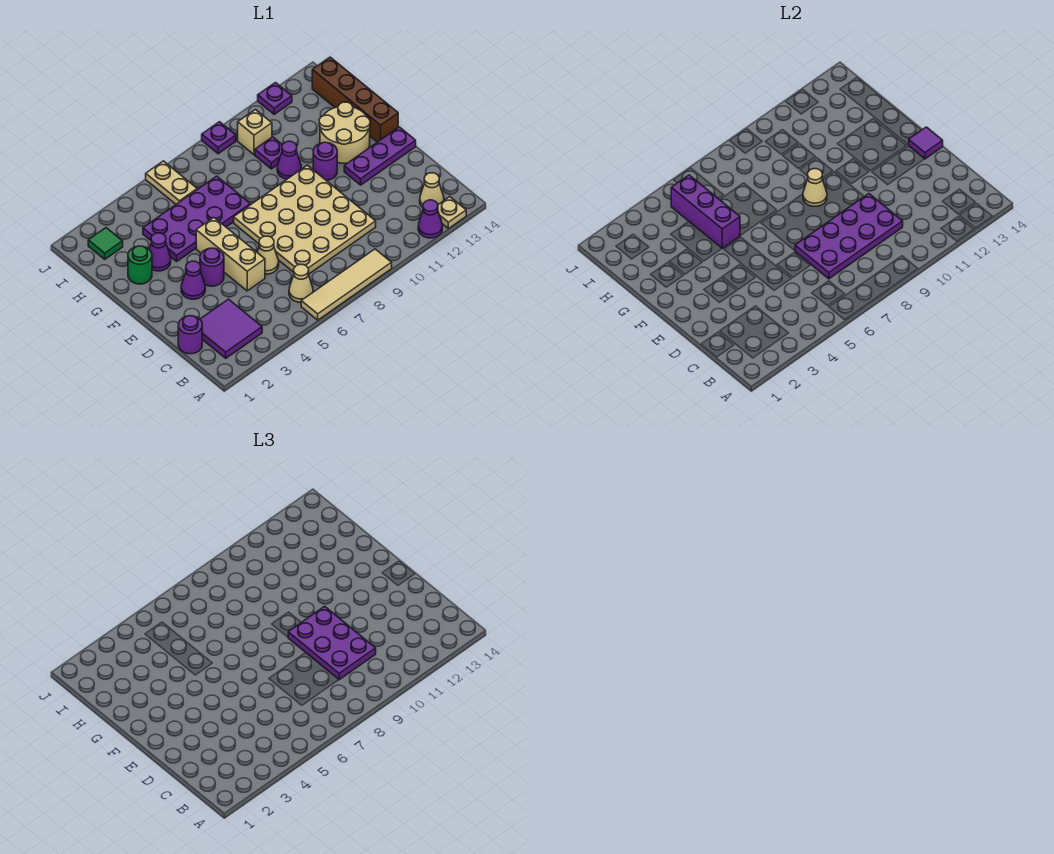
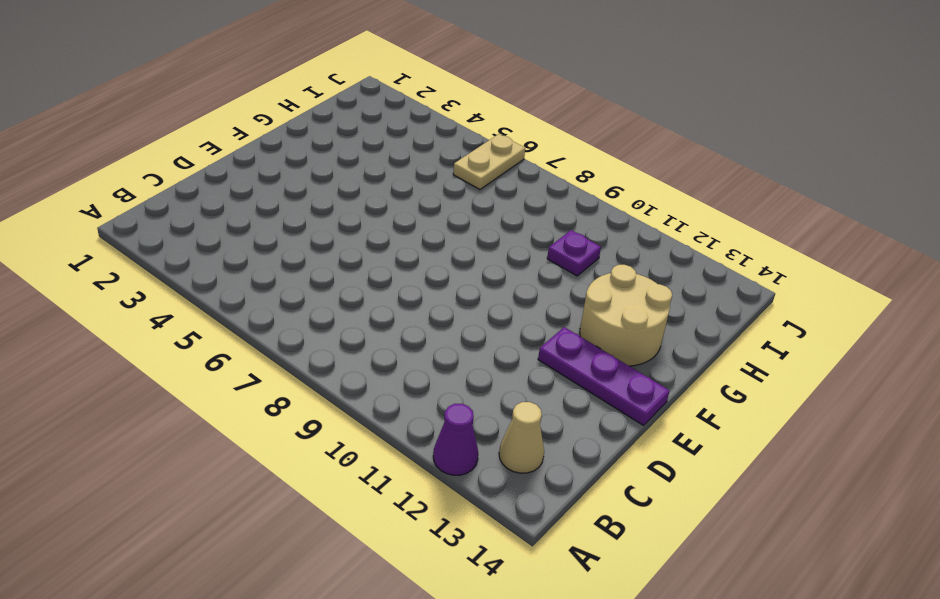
none -> tan 1x4 tile [301,249,392,320]
none -> tan 1x1 plate [438,197,466,229]
none -> purple 2x2 tile [200,299,262,358]
none -> tan 1x1 cone [289,264,313,302]

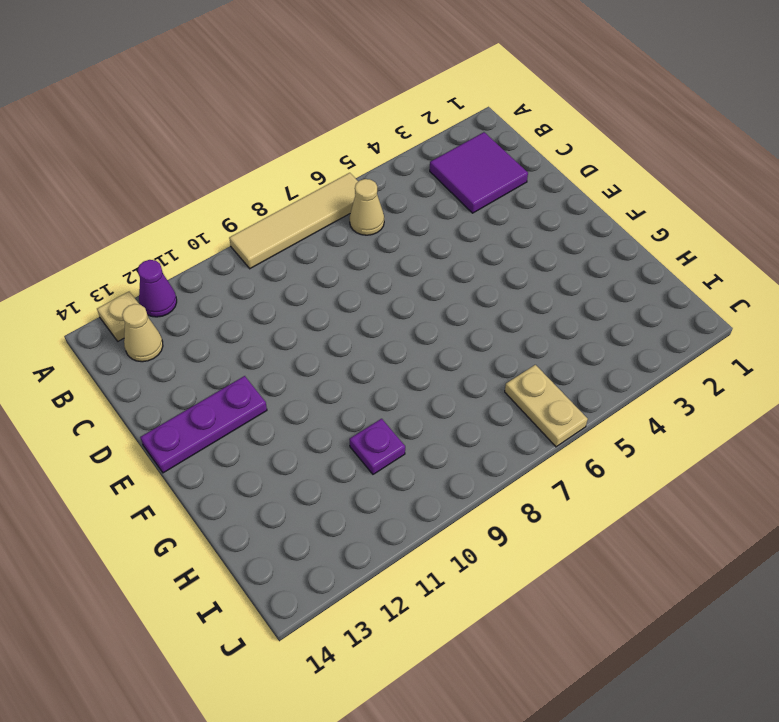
none -> purple 1x1 round brick [178,316,202,354]
none -> tan 4x4 plate [234,165,376,274]
none -> tan 1x3 brick [196,218,265,291]
none -> tan 1x1 cone [257,236,279,274]

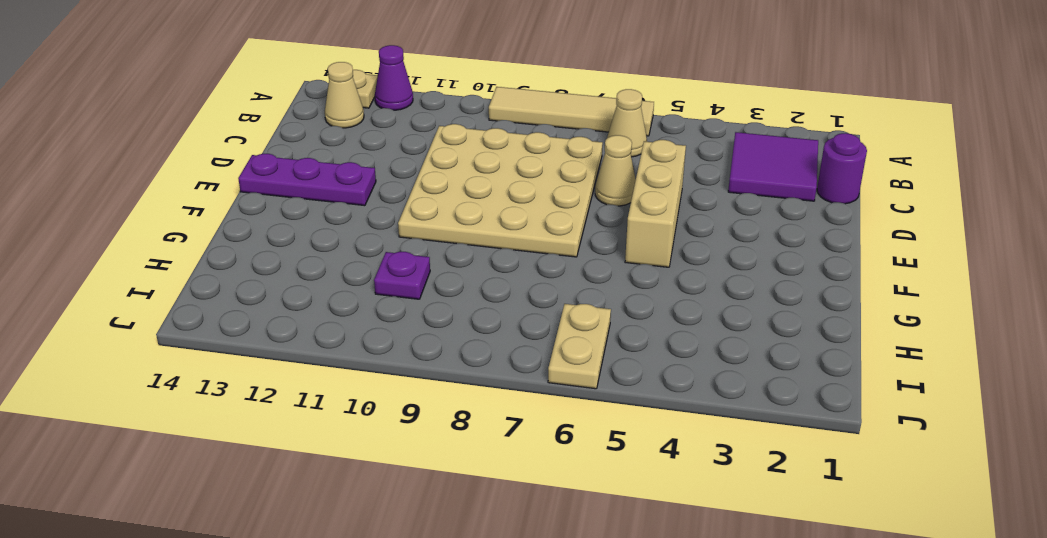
none -> purple 1x1 cone [181,261,205,299]
none -> purple 1x1 round brick [200,248,224,286]
none -> purple 1x1 round brick [313,142,337,180]
none -> tan 2x2 round brick [319,102,370,163]

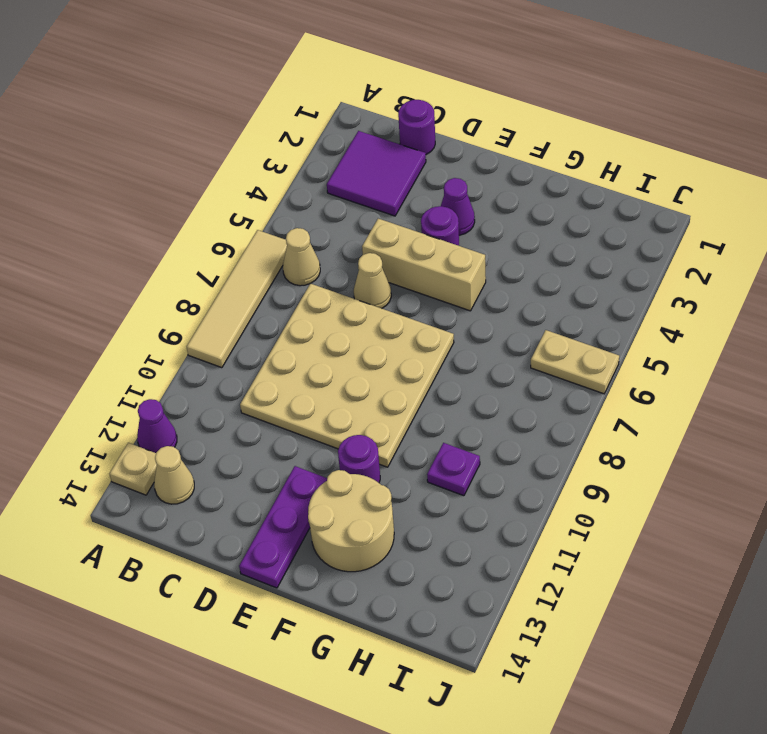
none -> brown 1x4 brick [312,57,398,142]
none -> green 1x1 round brick [128,246,152,284]
none -> purple 1x1 cone [149,233,171,271]
none -> purple 2x4 plate [143,176,250,261]

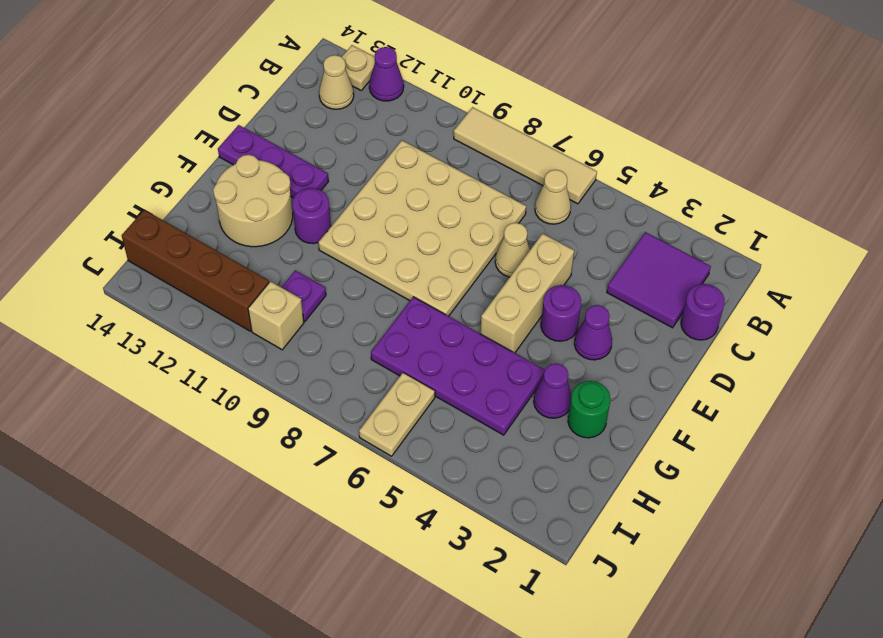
brown 1x4 brick [122,210,269,331] -> brown 1x4 brick turned to [312,57,398,142]
none -> purple 1x1 cone [277,141,301,179]
none -> green 1x1 tile [88,228,123,259]
none -> purple 1x1 plate [202,122,236,154]
none -> purple 1x1 plate [258,83,292,114]

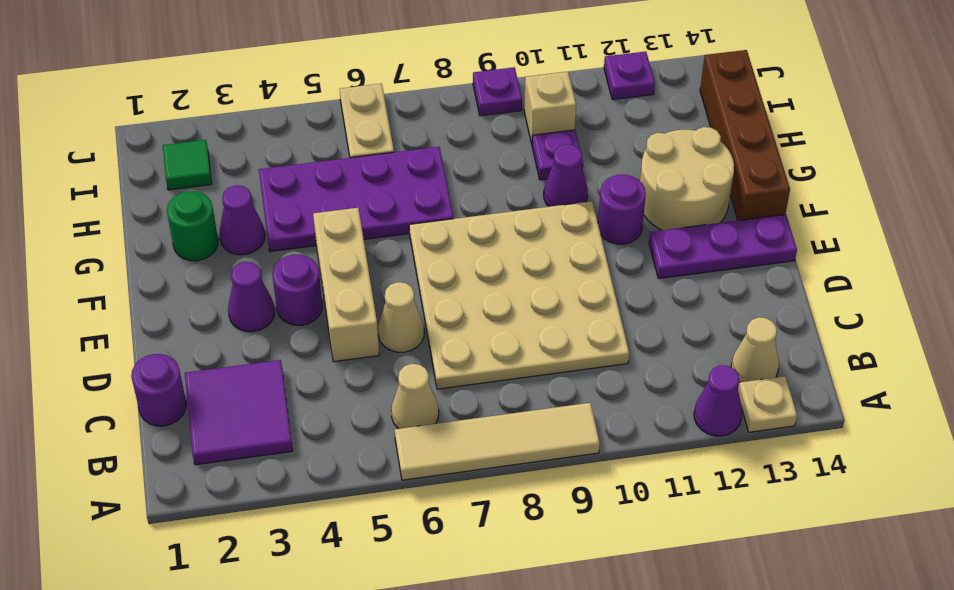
none -> purple 2x4 plate [795,194,903,279]
none -> purple 1x1 tile [909,127,943,159]
none -> tan 1x1 cone [803,169,827,206]
none -> purple 1x3 brick [671,175,740,248]

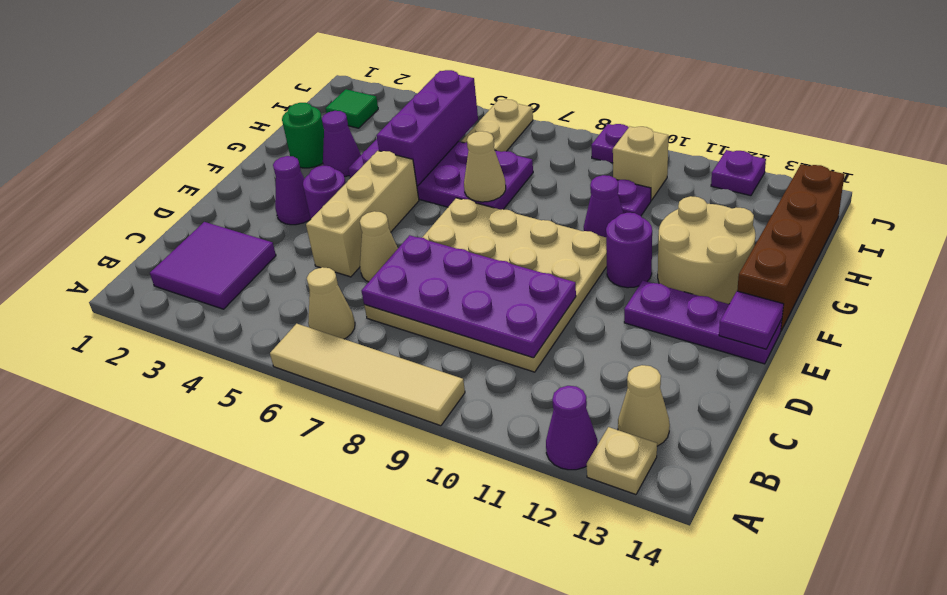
tan 1x1 cone [464,131,506,202] -> tan 1x1 cone moved to [803,169,827,206]
none -> purple 1x1 round brick [178,316,202,354]
none -> purple 2x3 plate [288,606,376,680]

